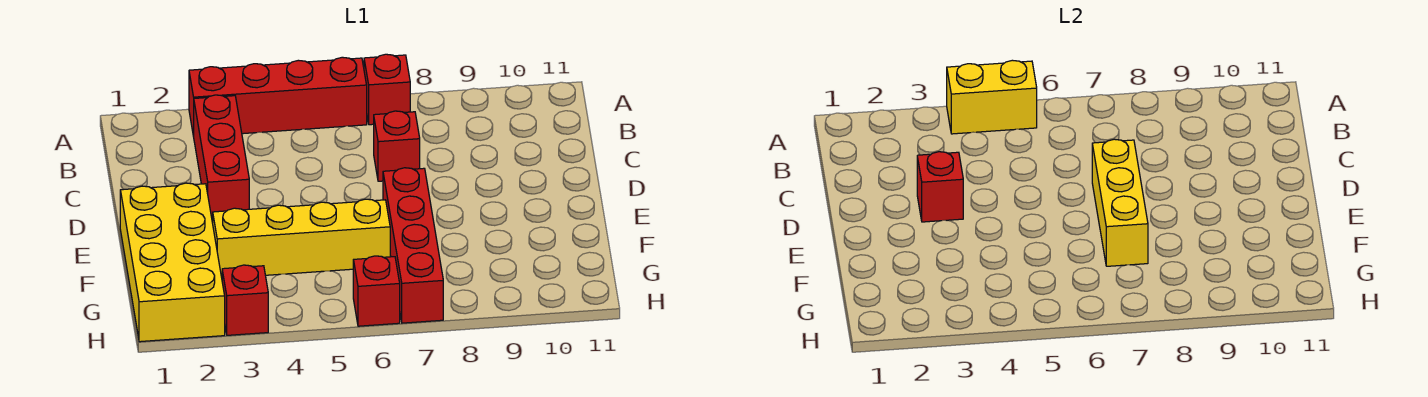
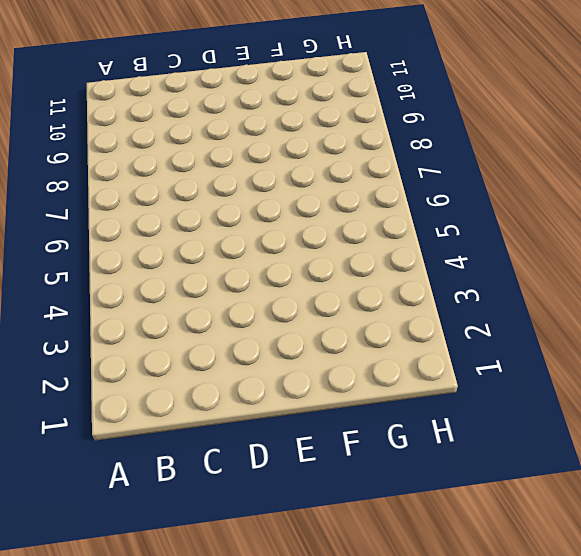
none -> red 1x4 brick [189,57,367,137]
none -> red 1x1 brick [364,54,410,125]
none -> red 1x3 brick [194,95,249,222]

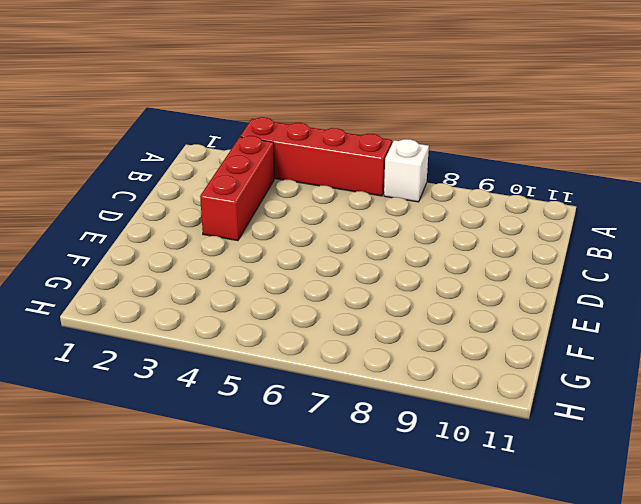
white 1x1 brick [384,139,429,202] -> red 1x1 brick [364,54,410,125]
none -> red 1x1 brick [374,111,420,181]
none -> yellow 2x4 brick [120,183,225,342]
none -> red 1x4 brick [383,168,443,323]

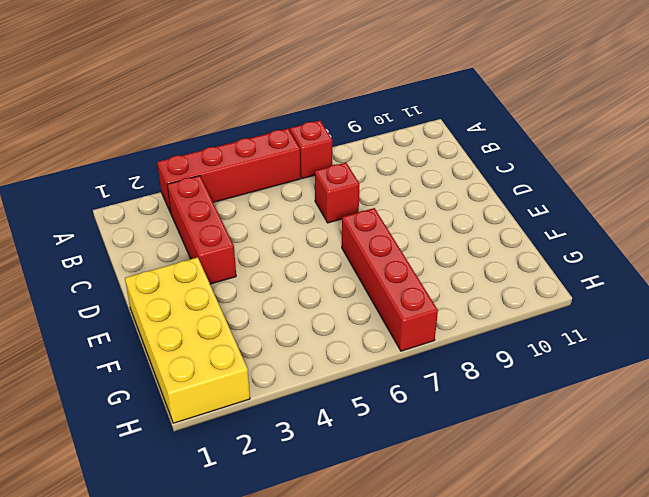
none -> yellow 1x4 brick [213,199,390,277]
none -> red 1x1 brick [222,265,268,335]
none -> red 1x1 brick [353,256,400,326]

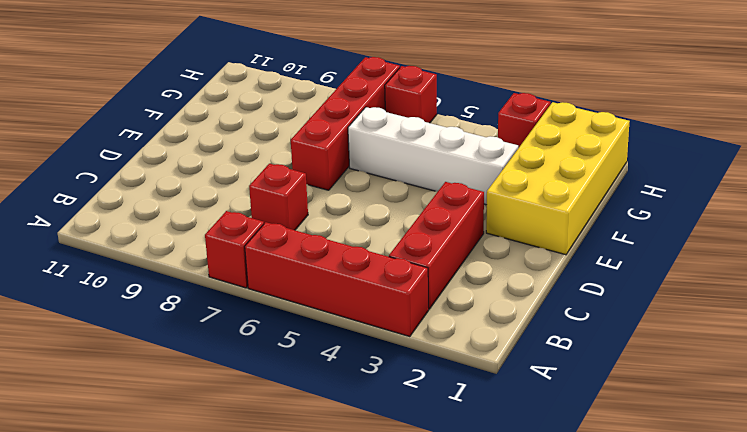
white 1x4 brick [348,107,518,205] -> yellow 1x4 brick [213,199,390,277]
none -> yellow 1x2 brick [947,60,1037,134]
none -> red 1x1 brick [917,152,963,222]
none -> yellow 1x3 brick [1092,139,1148,266]

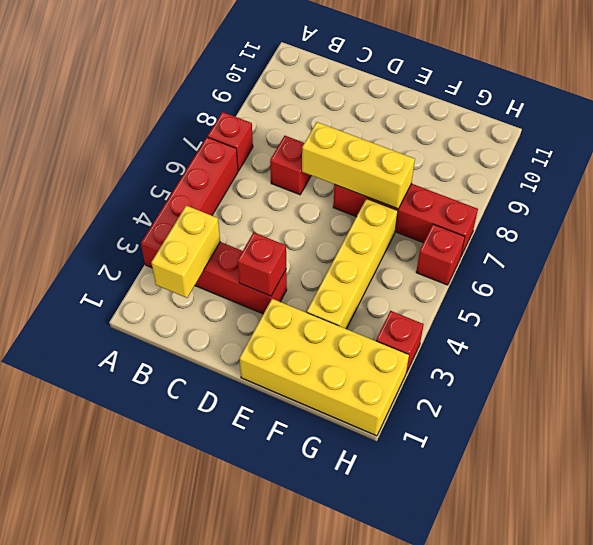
yellow 1x2 brick [151,206,220,298] -> yellow 1x2 brick moved to [947,60,1037,134]

